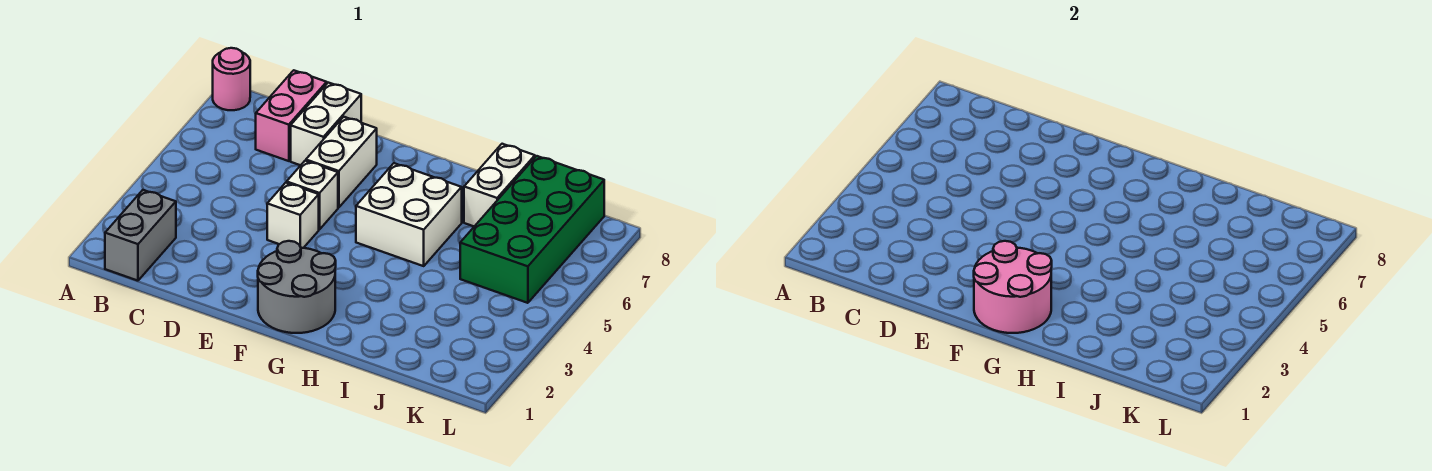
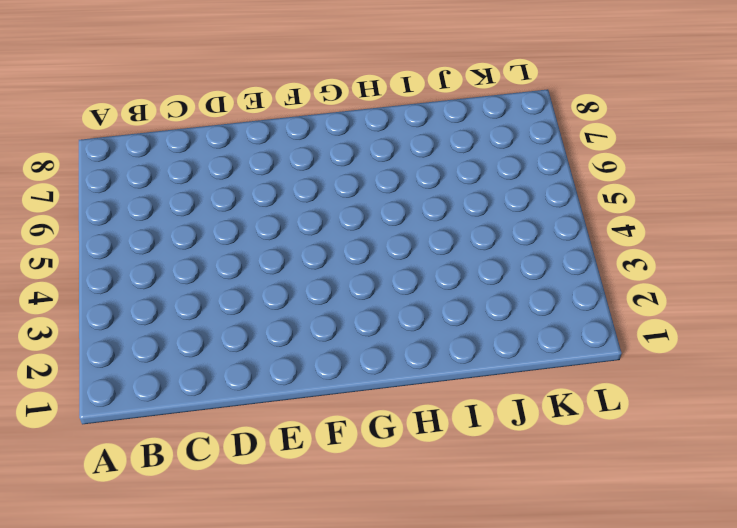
none -> pink 1x1 round brick [213,48,250,110]
none -> grey 1x2 brick [105,190,176,281]
none -> pink 1x2 brick [256,70,327,161]

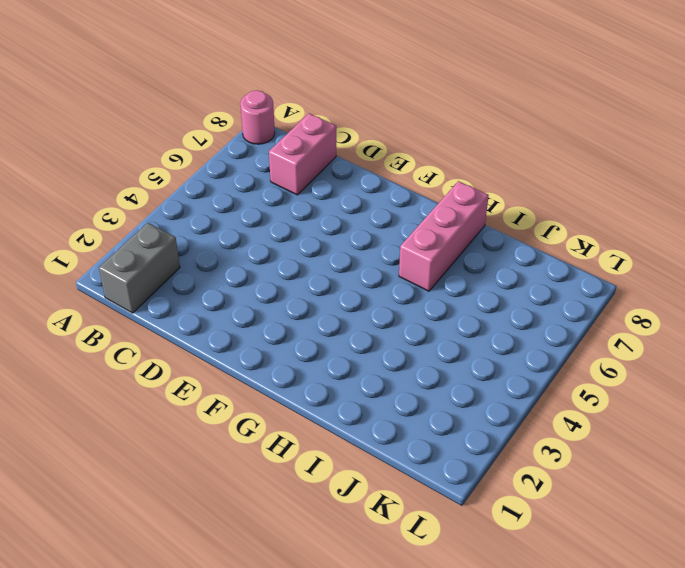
pink 1x3 brick [399,181,489,291] -> white 2x2 brick [356,163,462,266]
none -> white 1x2 brick [291,83,361,165]
none -> white 1x1 brick [267,183,319,248]
none -> white 1x1 brick [286,161,338,230]

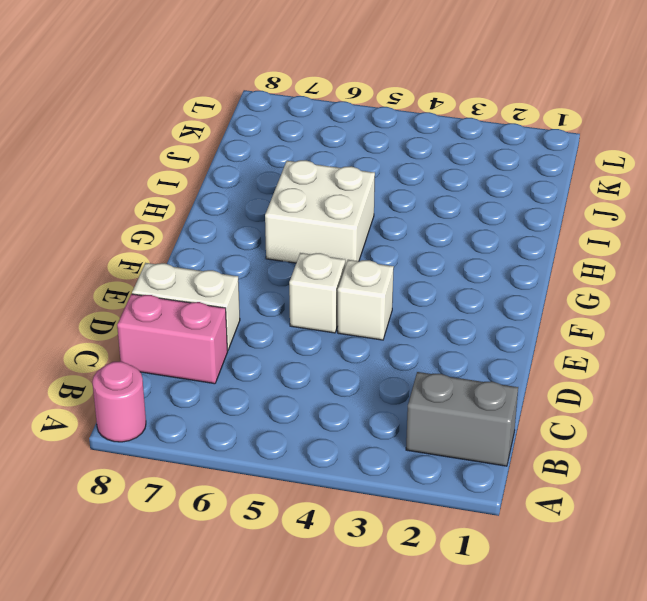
none -> white 1x2 brick [306,117,377,208]
none -> grey 2x2 round brick [258,241,336,333]
none -> white 1x2 brick [464,144,535,226]

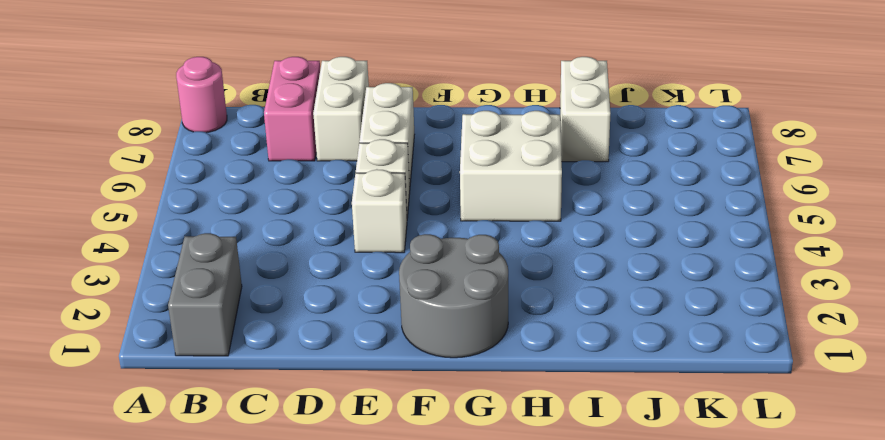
none -> green 2x4 brick [460,156,604,303]
none -> pink 2x2 round brick [974,241,1052,333]

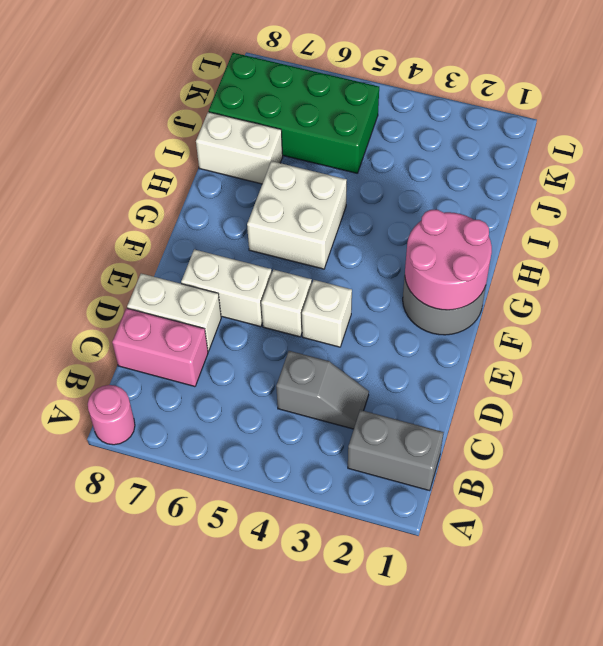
grey 1x2 slope [276,351,369,429] -> none

